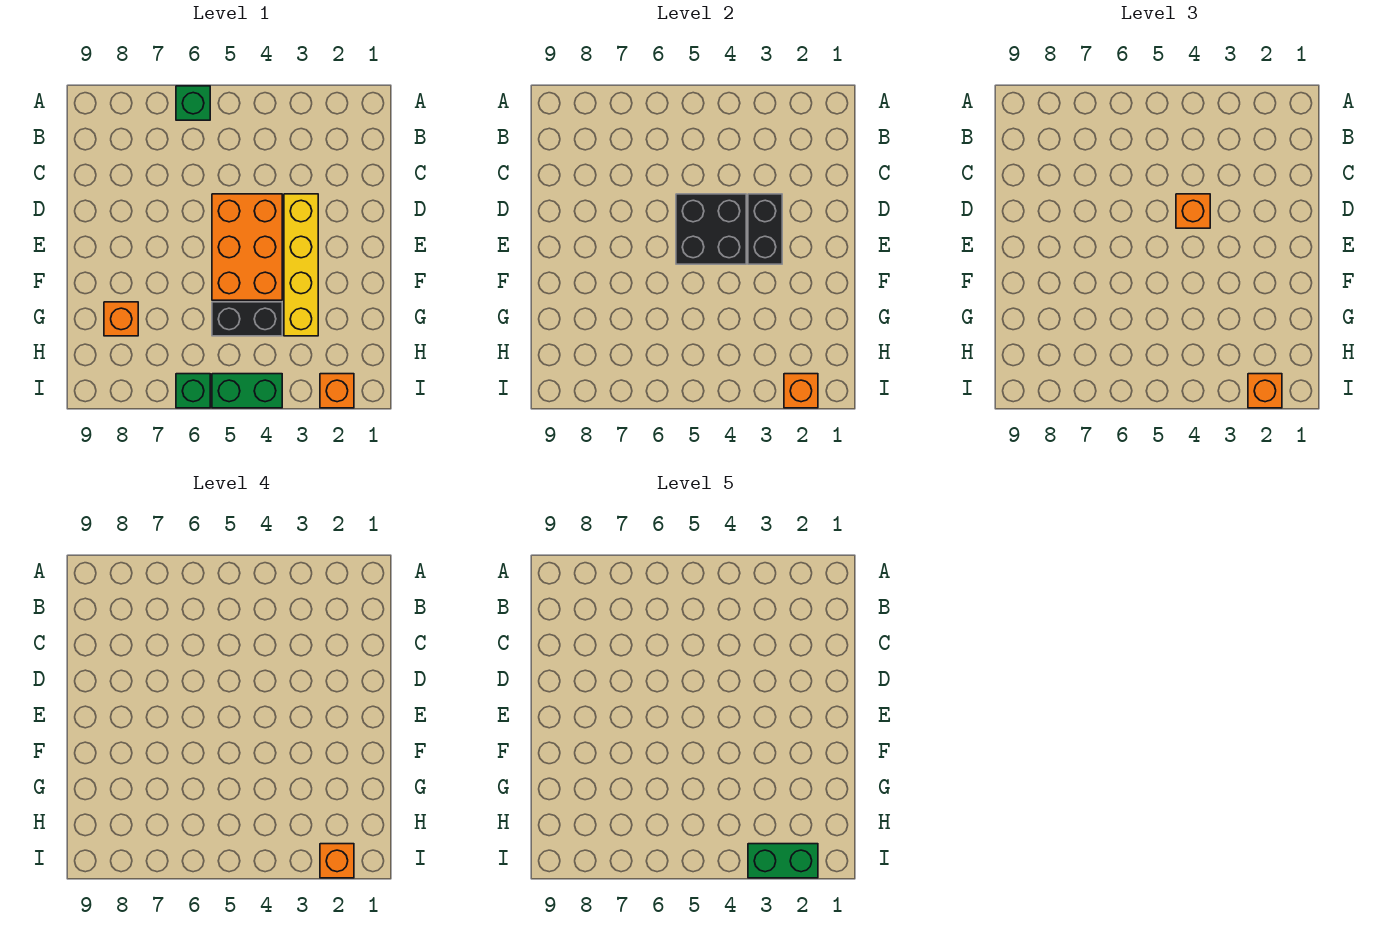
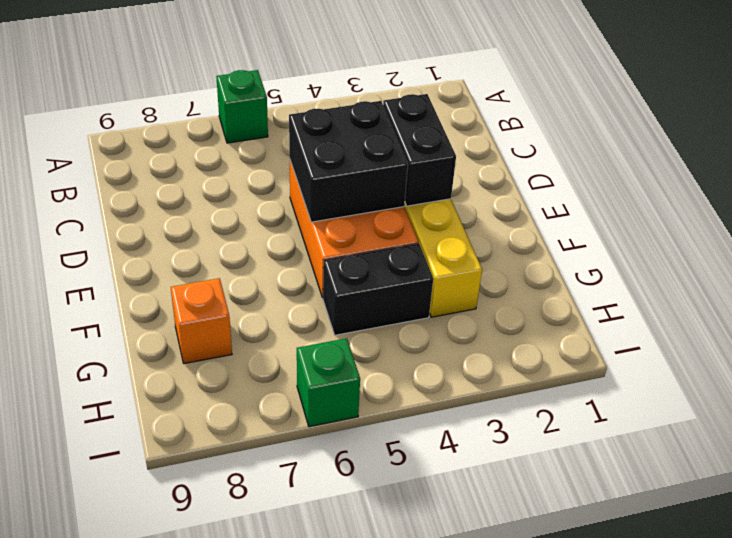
none -> orange 1x1 brick [320,374,354,408]
none -> green 1x2 brick [212,374,282,408]
none -> orange 1x1 brick [784,374,818,408]

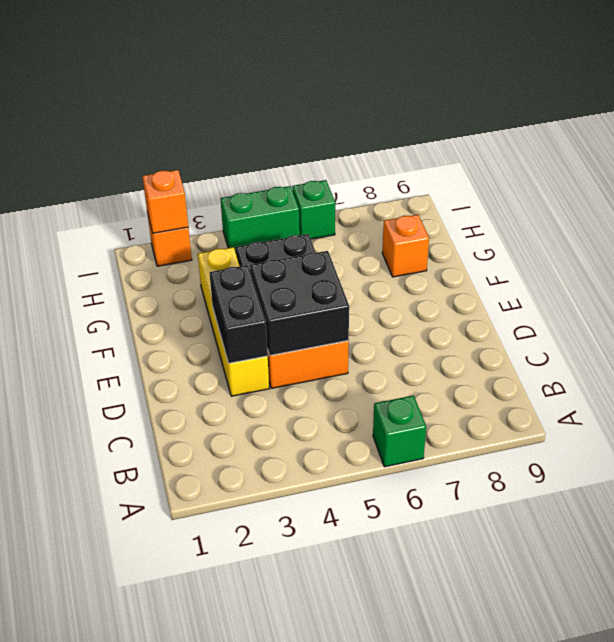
none -> orange 1x1 brick [1176,194,1210,228]
none -> orange 1x1 brick [1248,374,1282,408]
none -> orange 1x1 brick [320,844,354,878]

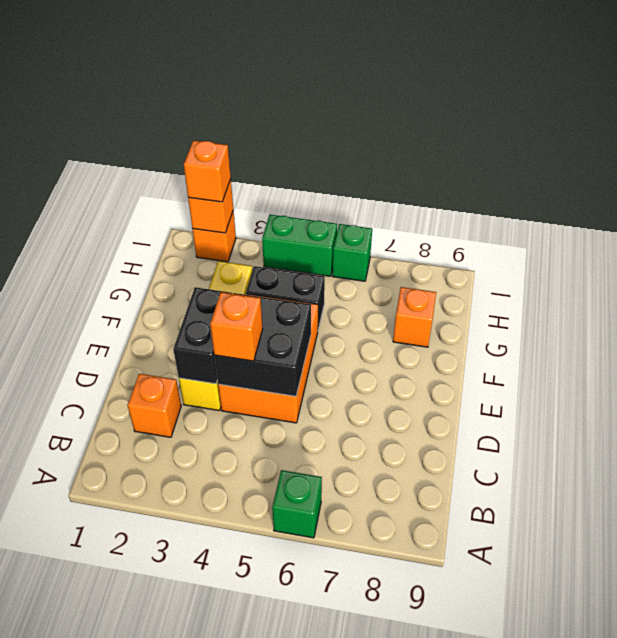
orange 1x1 brick [128,374,181,437] -> orange 1x1 brick moved to [320,844,354,878]
none -> green 1x2 brick [748,844,818,878]

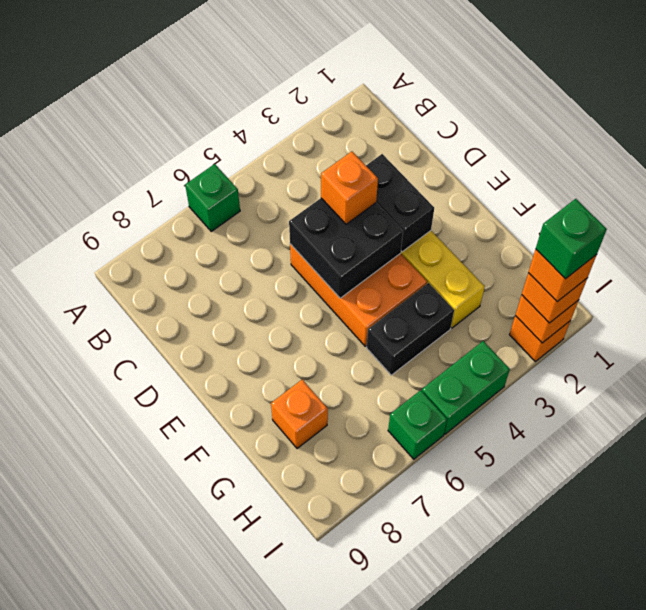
green 1x1 brick [536,199,607,279] -> green 1x2 brick [748,844,818,878]

